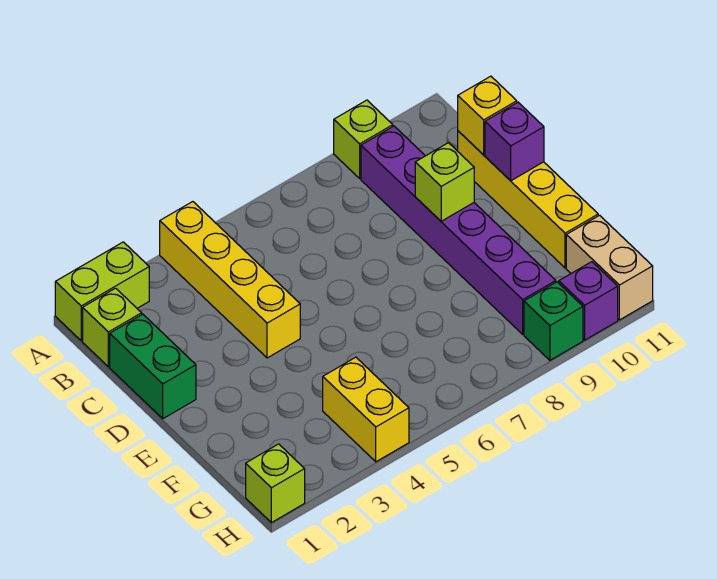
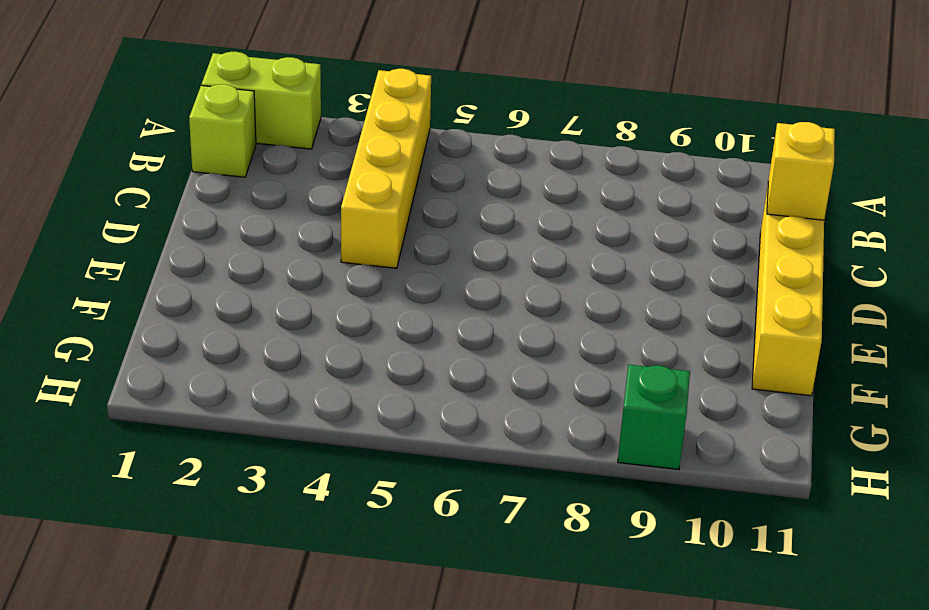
none -> lime 1x1 brick [334,100,393,178]
none -> purple 1x6 brick [361,126,556,334]
none -> green 1x2 brick [110,314,196,419]

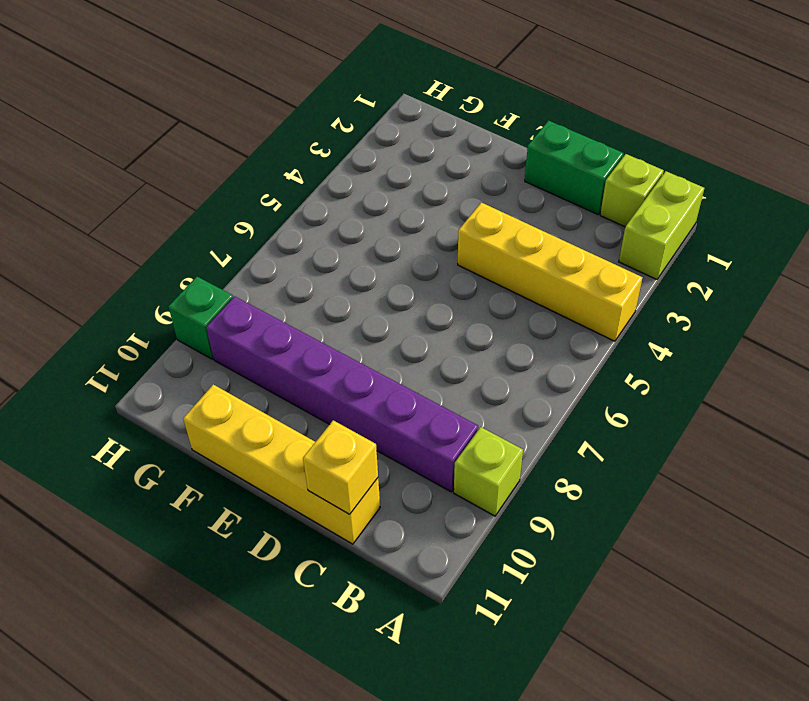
none -> yellow 1x2 brick [323,357,409,462]
none -> tan 1x2 brick [566,215,653,320]
none -> lime 1x1 brick [246,444,305,523]

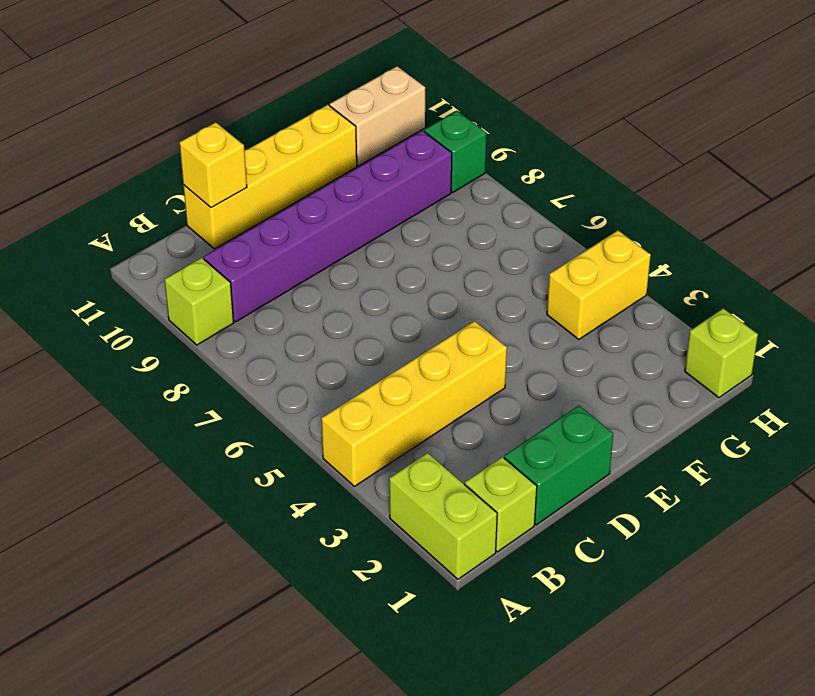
none -> purple 1x1 brick [559,262,618,340]
none -> lime 1x1 brick [415,143,474,221]
none -> purple 1x1 brick [485,102,544,181]

